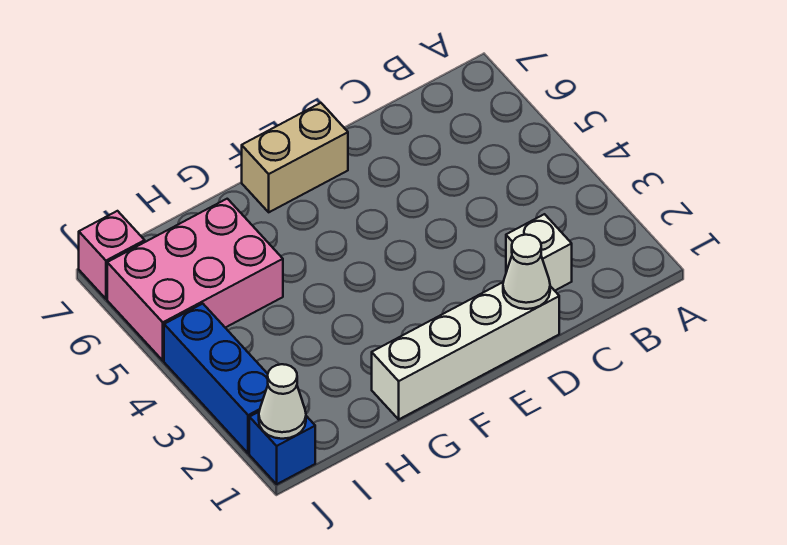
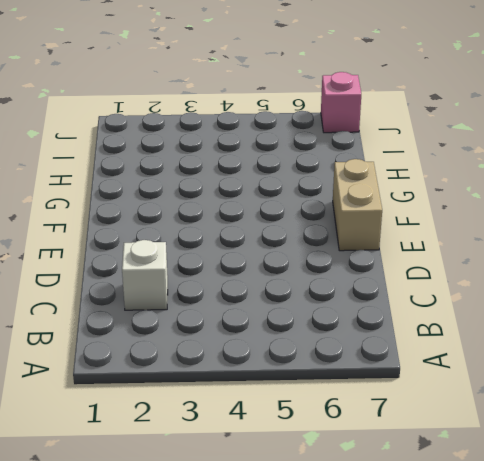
none -> white 1x4 brick [372,282,559,419]
none -> pink 2x3 brick [107,199,283,361]

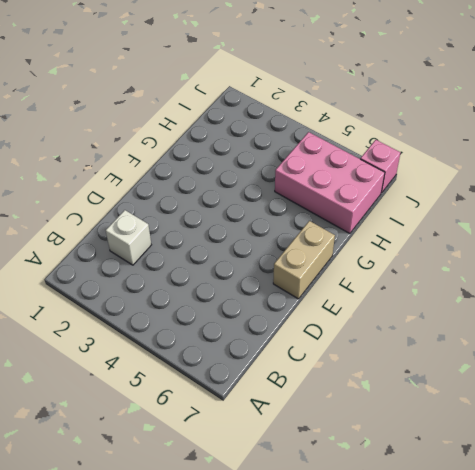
pink 2x3 brick [275,132,385,234] -> pink 2x3 brick turned to [107,199,283,361]
none -> white 1x4 brick [372,282,559,419]
none -> blue 1x1 brick [249,412,315,484]

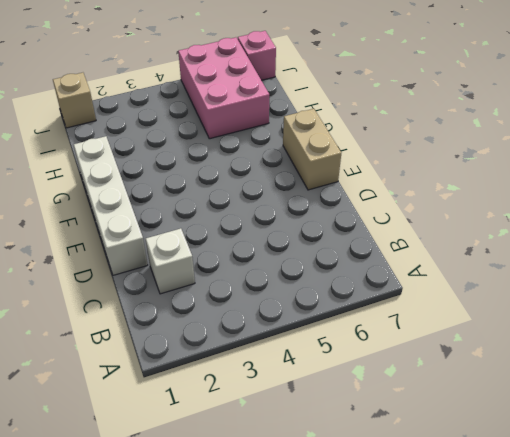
tan 1x1 brick [53,73,96,128] -> blue 1x1 brick [249,412,315,484]
none -> blue 1x3 brick [164,304,268,453]
none -> white 1x1 cone [503,235,550,309]

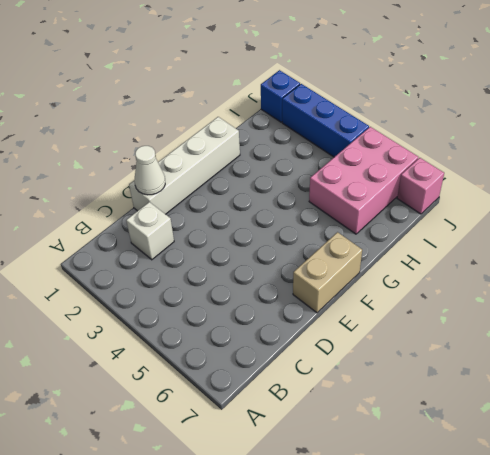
none -> white 1x1 cone [259,364,306,439]

